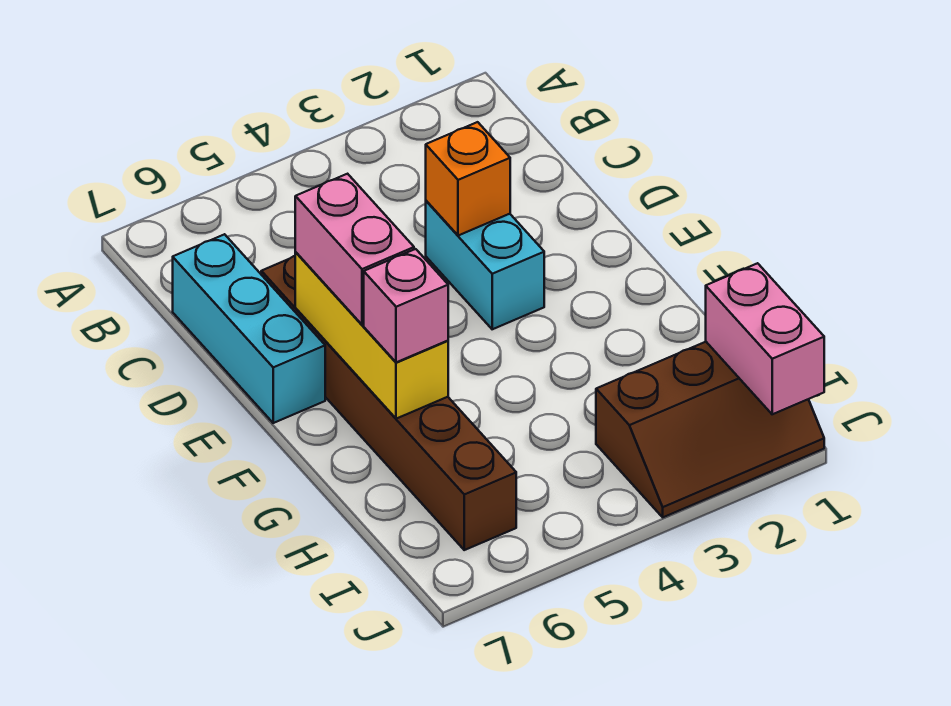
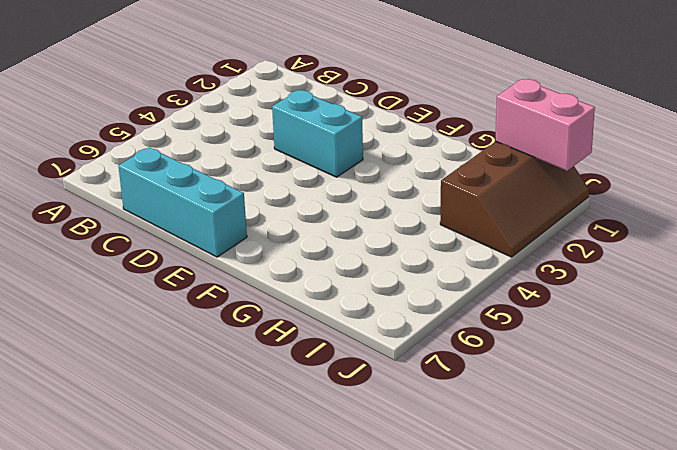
none -> brown 1x6 brick [261,256,516,550]
none -> orange 1x1 brick [426,122,510,236]

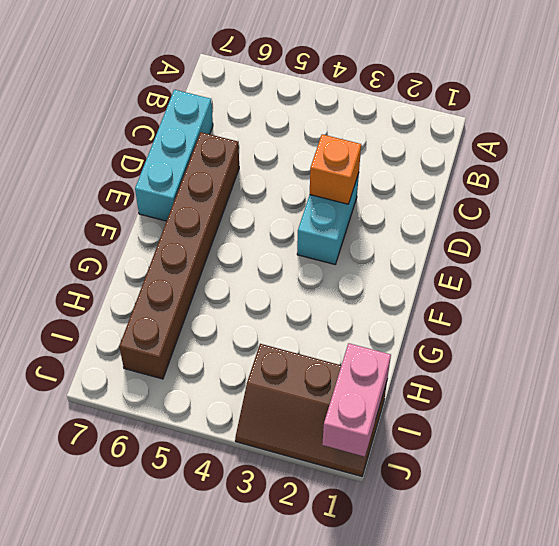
none -> yellow 1x3 brick [295,252,448,419]
none -> pink 1x2 brick [295,174,414,325]

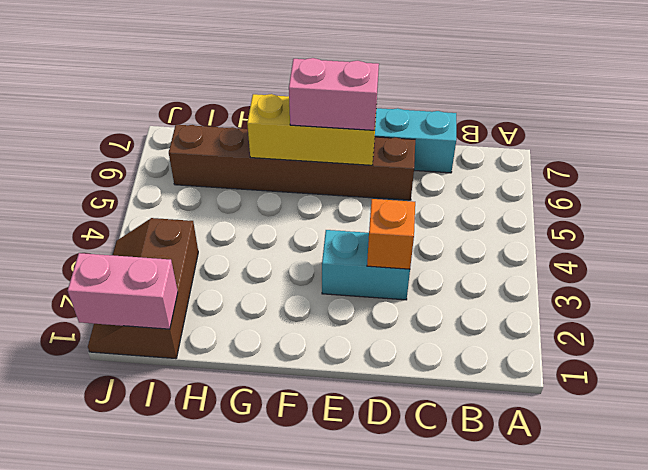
none -> pink 1x1 brick [364,249,448,362]

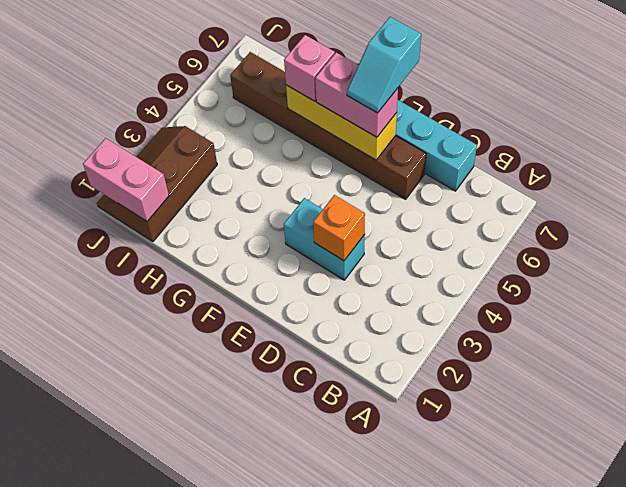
cyan 1x2 slope [347,17,421,113] -> none

